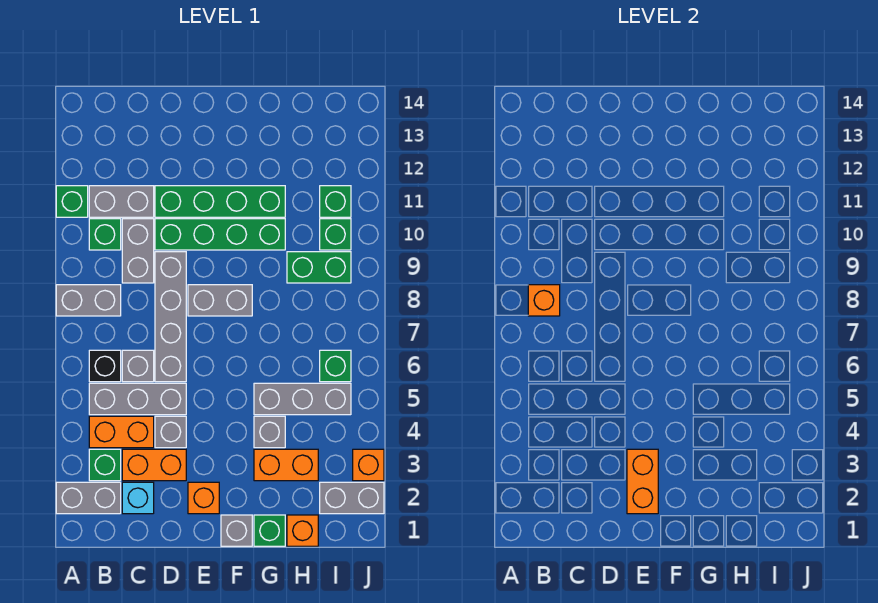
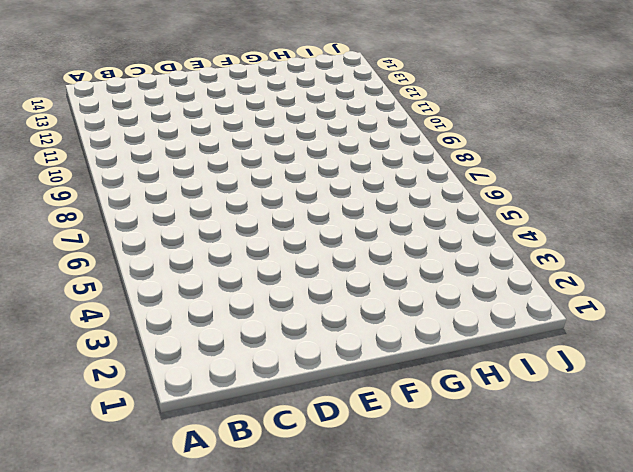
none -> grey 1x2 brick [56,482,121,514]
none -> grey 1x2 brick [56,285,121,316]
none -> green 1x1 brick [56,186,88,217]
none -> green 1x1 brick [89,449,121,481]

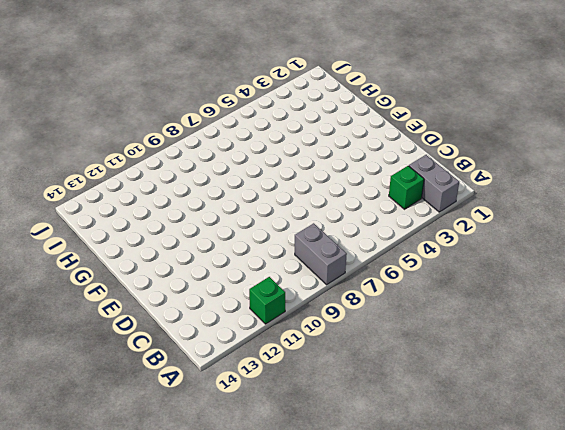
none -> orange 1x2 brick [89,416,154,448]
none -> grey 1x3 brick [89,383,186,415]
none -> black 1x1 brick [89,350,121,382]
none -> green 1x1 brick [89,219,121,250]

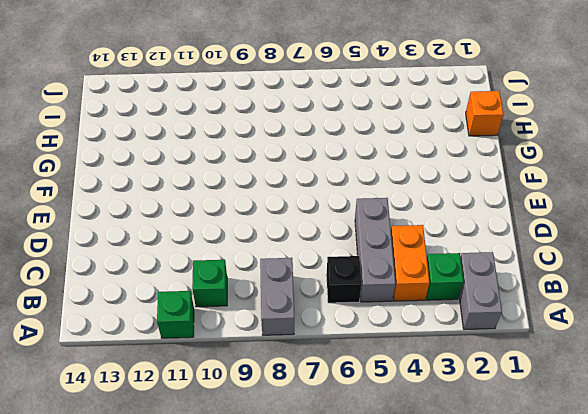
none -> grey 1x2 brick [89,186,154,217]
none -> cyan 1x1 brick [122,482,154,514]
none -> orange 1x2 brick [122,449,186,481]
none -> grey 1x1 brick [122,350,154,382]

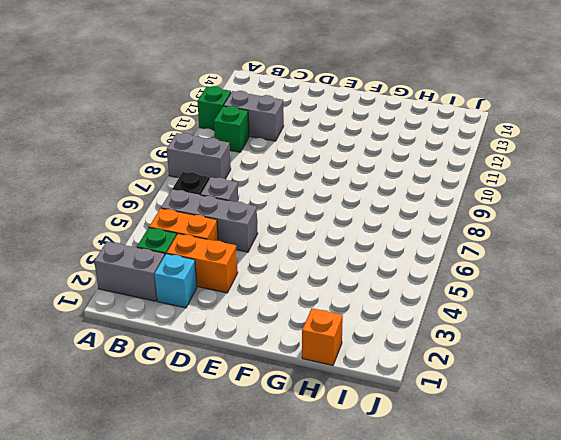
none -> grey 1x2 brick [122,219,154,283]
none -> grey 1x1 brick [155,416,186,448]
none -> grey 1x4 brick [155,252,186,382]
none -> green 1x4 brick [155,219,285,250]

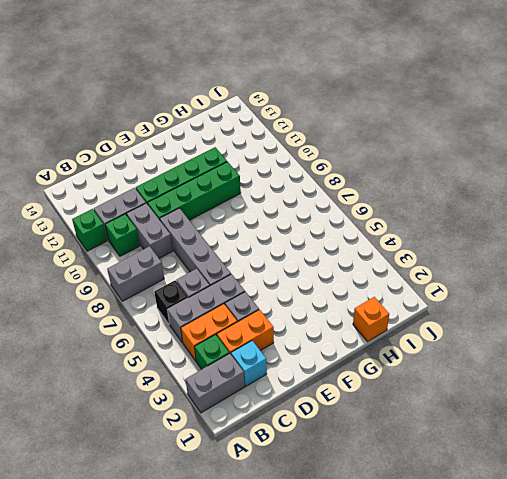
none -> orange 1x1 brick [188,482,219,514]
none -> grey 1x2 brick [188,285,252,316]
none -> grey 1x1 brick [221,515,252,546]
none -> green 1x1 brick [254,515,285,546]

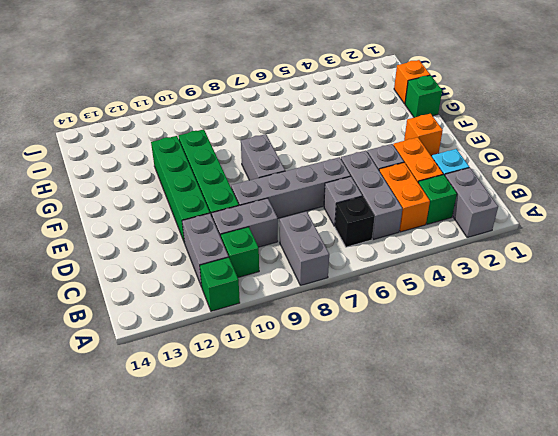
none -> grey 1x1 brick [221,515,252,546]
none -> orange 1x2 brick [254,449,318,481]
none -> grey 1x1 brick [254,416,285,448]
none -> grey 1x3 brick [254,383,351,415]

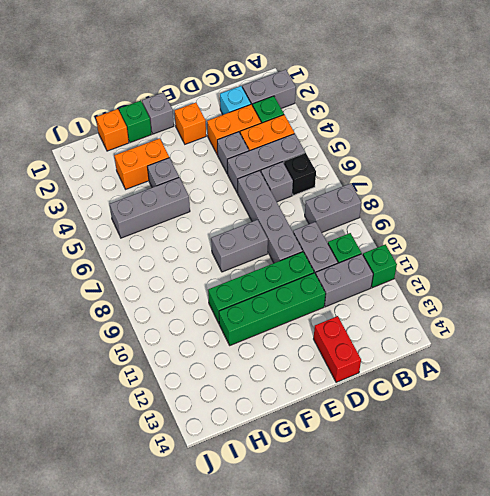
red 1x2 brick [314,316,361,382] -> none
none -> green 1x2 brick [287,252,351,283]
none -> grey 1x2 brick [320,482,384,514]
none -> green 1x1 brick [320,350,351,382]
none -> green 1x1 brick [320,219,351,250]

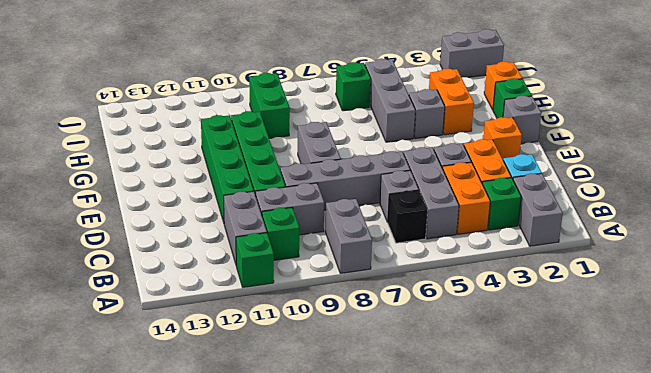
grey 1x2 brick [440,29,504,78] -> grey 1x2 brick turned to [320,482,384,514]
none -> green 1x1 brick [320,219,351,250]
none -> green 1x1 brick [320,186,351,217]
none -> orange 1x1 brick [353,449,384,481]
none -> orange 1x1 brick [528,285,560,316]

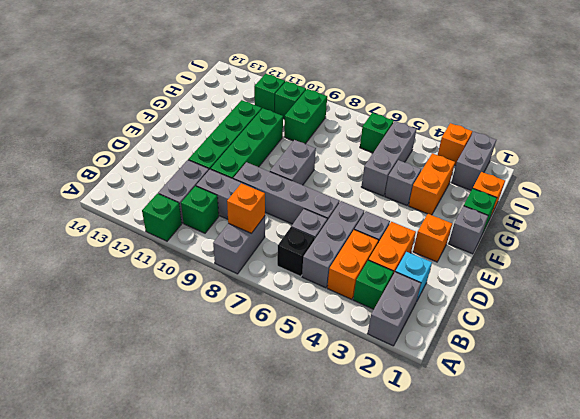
none -> orange 1x2 brick [627,449,658,514]

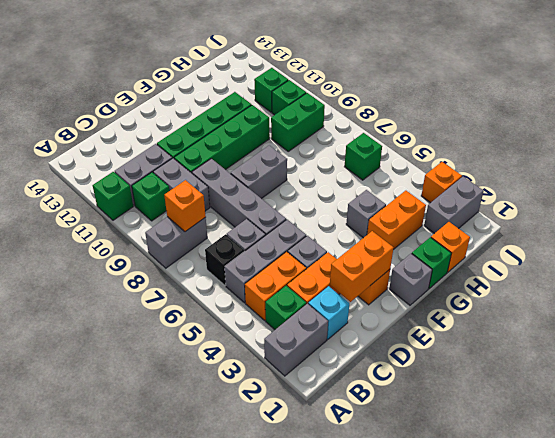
orange 1x2 brick [330,231,393,302] -> orange 1x2 brick turned to [627,449,658,514]
none -> grey 1x3 brick [254,383,351,415]

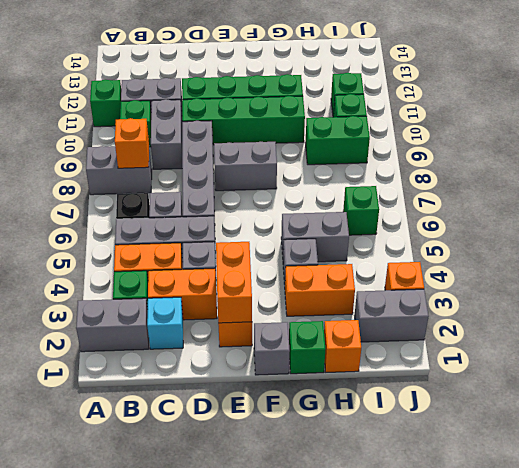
grey 1x2 brick [281,212,349,262] -> grey 1x3 brick [254,383,351,415]

